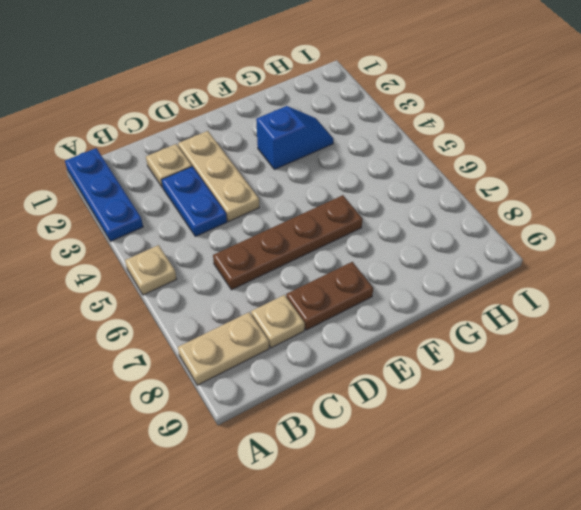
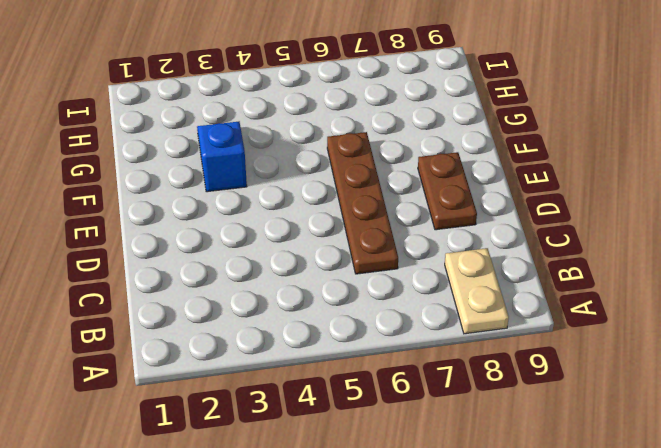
none -> blue 1x3 plate [65,148,143,241]
none -> tan 1x1 plate [125,245,177,295]

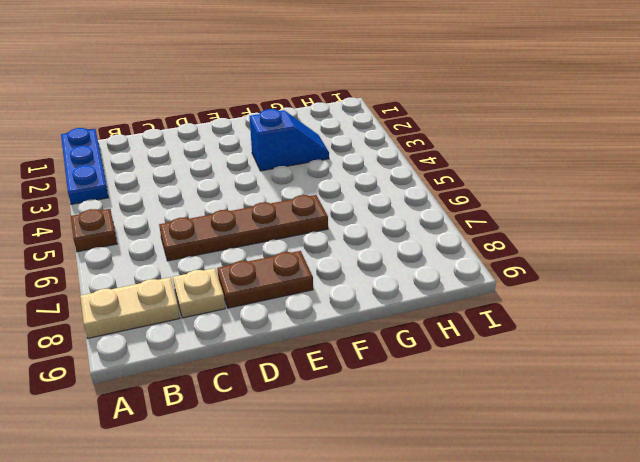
brown 1x1 plate [71,209,117,252] -> tan 1x1 plate [125,245,177,295]
none -> tan 1x1 plate [146,144,192,188]
none -> blue 1x2 plate [162,166,227,236]

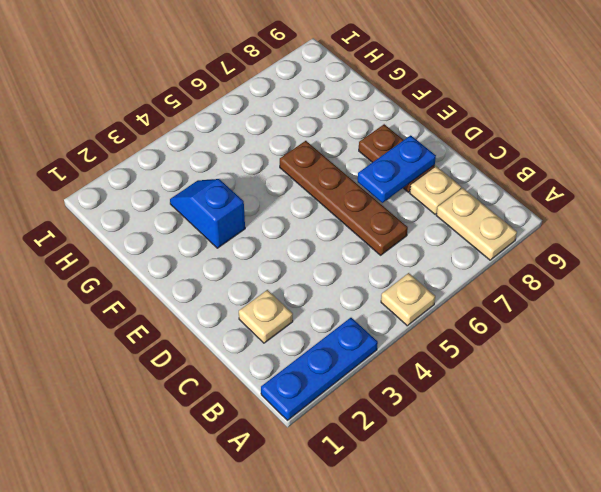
blue 1x2 plate [358,135,436,203] -> blue 1x2 plate moved to [162,166,227,236]
none -> tan 1x3 plate [178,131,259,221]

